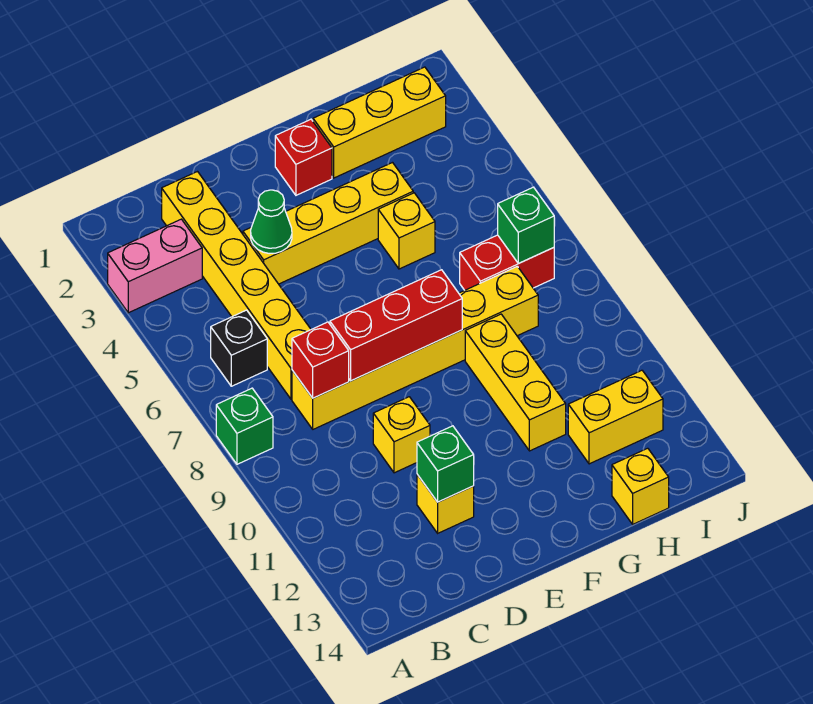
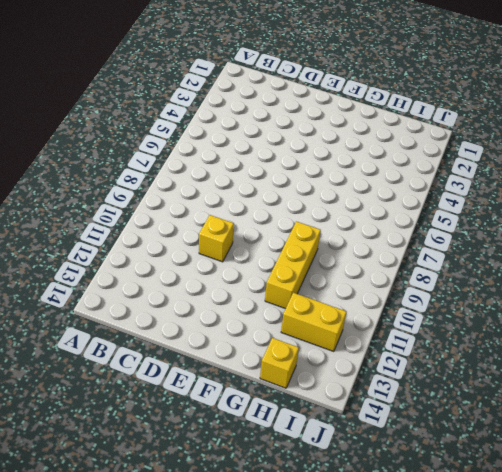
none -> pink 1x2 brick [108,219,202,313]
none -> green 1x1 brick [216,388,273,464]
none -> black 1x1 brick [211,310,267,386]

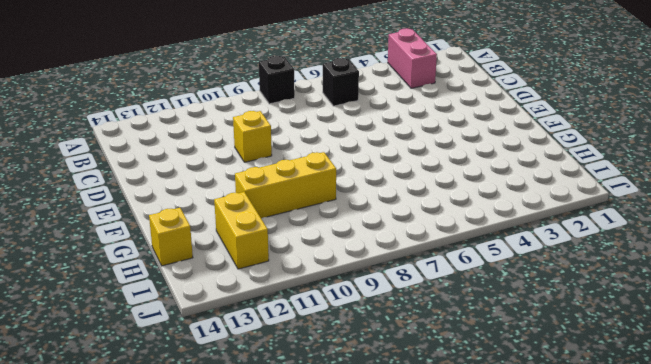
black 1x1 brick [259,56,295,104] -> green 1x1 brick [216,388,273,464]
none -> yellow 1x6 brick [162,172,311,399]
none -> yellow 1x6 brick [292,266,538,429]
none -> yellow 1x4 brick [243,163,413,284]

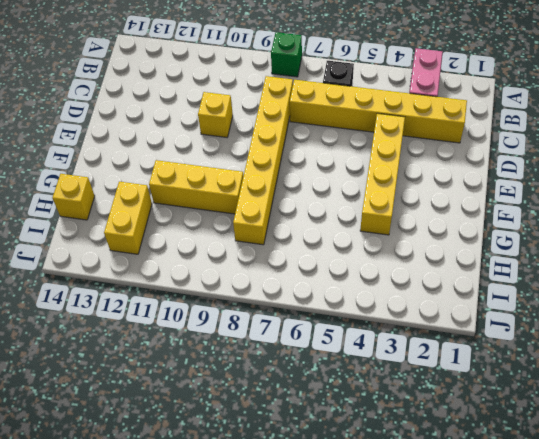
none -> yellow 1x1 brick [417,474,474,533]
none -> red 1x1 brick [275,119,332,195]
none -> yellow 1x3 brick [313,67,446,178]

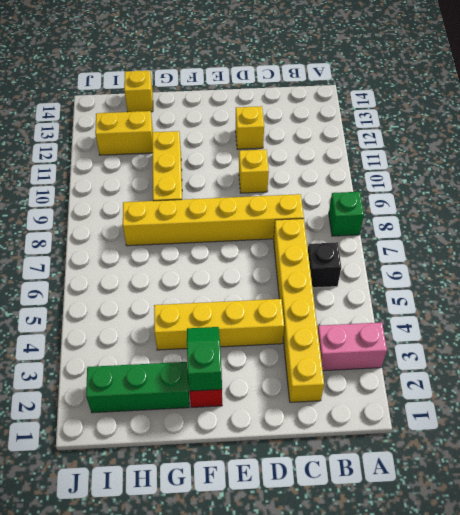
green 1x2 slope [187,327,222,391] -> none
green 1x3 brick [86,362,189,413] -> yellow 1x3 brick [313,67,446,178]
none -> yellow 1x1 brick [378,193,435,269]
none -> red 1x2 brick [460,235,554,290]
none -> red 1x1 brick [292,322,349,398]

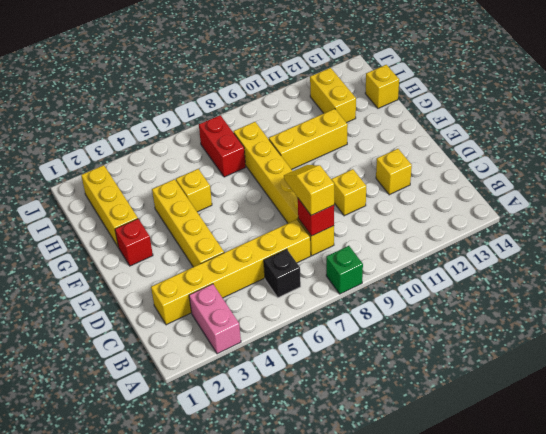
yellow 1x2 slope [284,165,334,215] -> none
none -> green 1x1 cone [251,190,292,254]
none -> red 1x3 brick [330,270,462,381]
none -> green 1x1 brick [417,426,474,502]

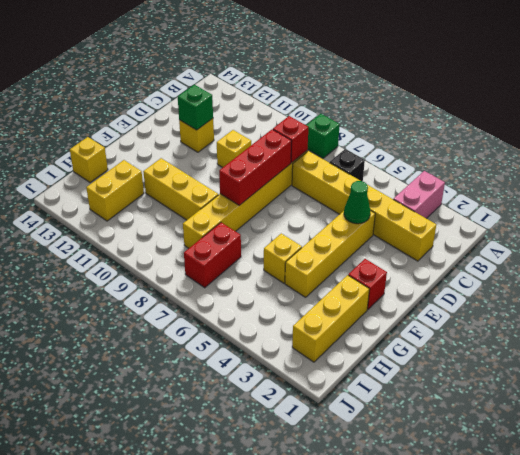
none -> green 1x1 brick [498,187,554,264]

